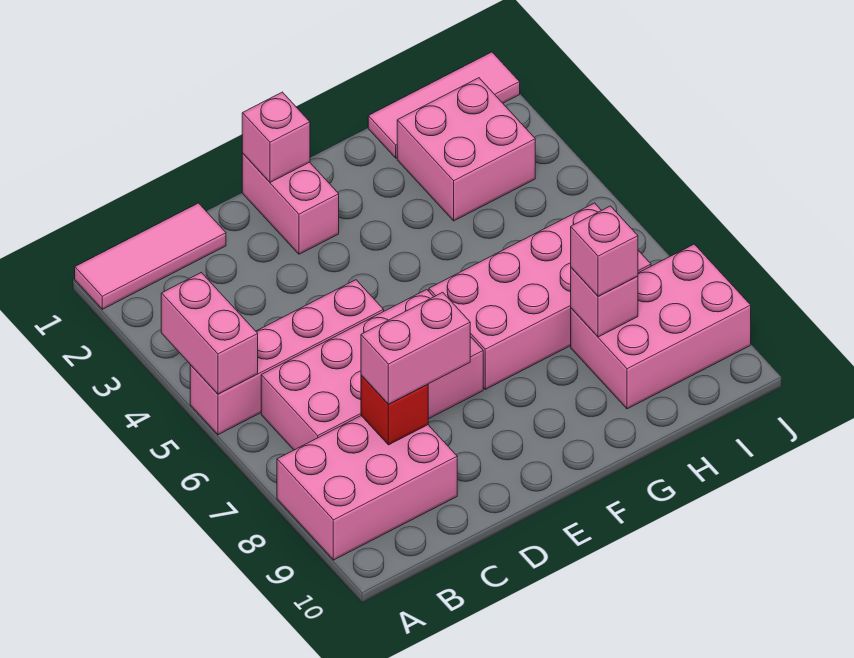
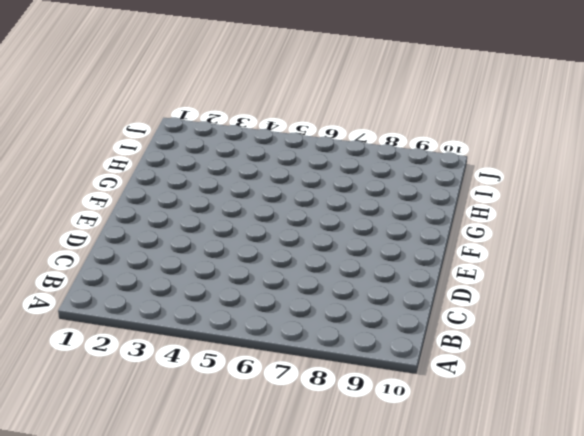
none -> pink 1x3 tile [75,203,226,309]
none -> pink 1x4 brick [190,280,384,435]
none -> pink 2x3 brick [277,416,457,560]

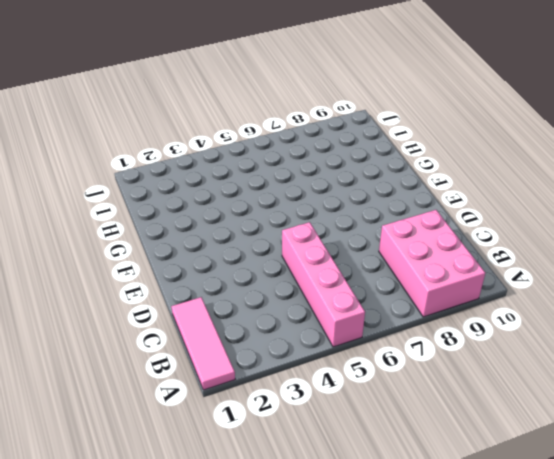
none -> pink 2x4 brick [261,289,483,450]
none -> pink 1x2 brick [242,154,339,254]
none -> pink 2x4 brick [429,203,651,389]

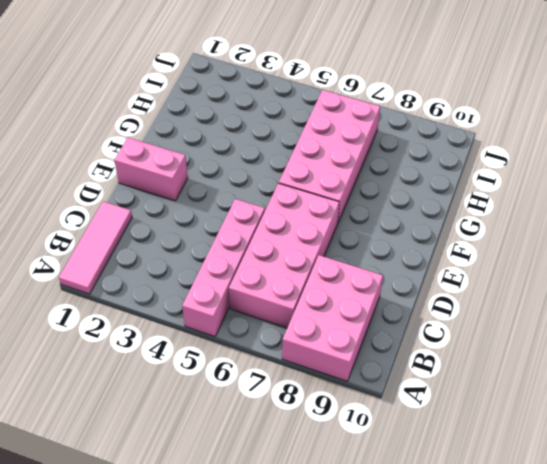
none -> pink 1x3 tile [368,52,520,158]
none -> pink 2x2 brick [397,78,535,221]
none -> pink 2x3 brick [571,244,751,409]

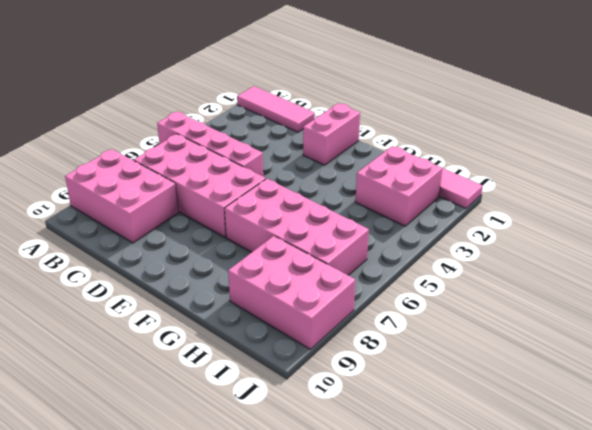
none -> pink 1x2 brick [161,273,258,394]
none -> red 1x1 brick [361,375,428,445]
none -> pink 1x1 brick [242,92,310,182]

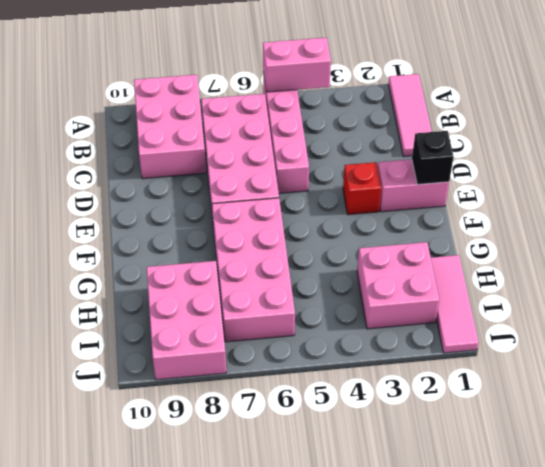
black 1x1 brick [412,131,454,184] -> pink 1x1 brick [242,92,310,182]
red 1x1 brick [343,162,382,215] -> red 1x1 brick moved to [361,375,428,445]
none -> pink 1x1 brick [571,268,638,337]
none -> pink 1x2 brick [361,292,470,404]
none -> pink 1x1 brick [571,206,638,296]

